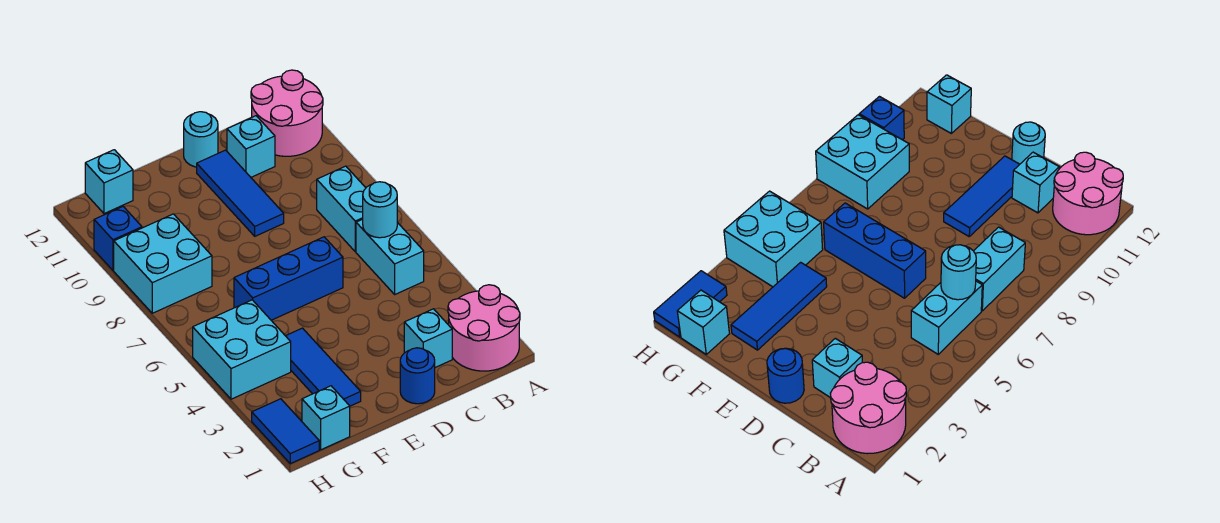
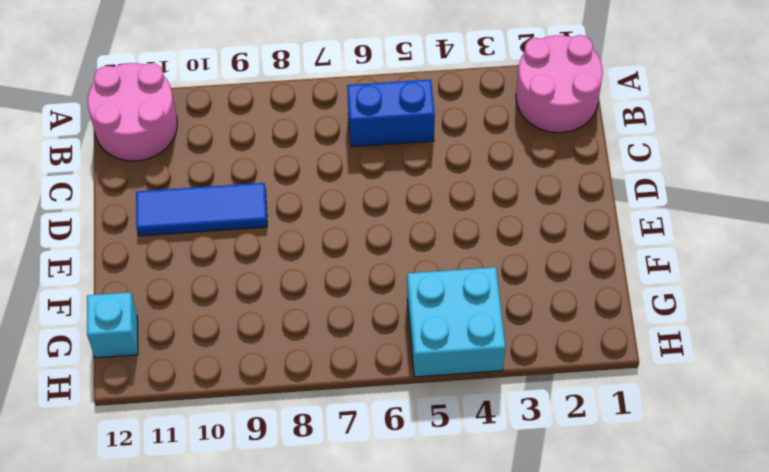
blue 1x2 brick [347,79,435,147] -> cyan 1x2 brick [356,219,424,294]
none -> cyan 1x2 brick [317,166,366,252]
none -> cyan 1x1 brick [404,309,452,368]
none -> cyan 1x1 brick [227,116,275,177]

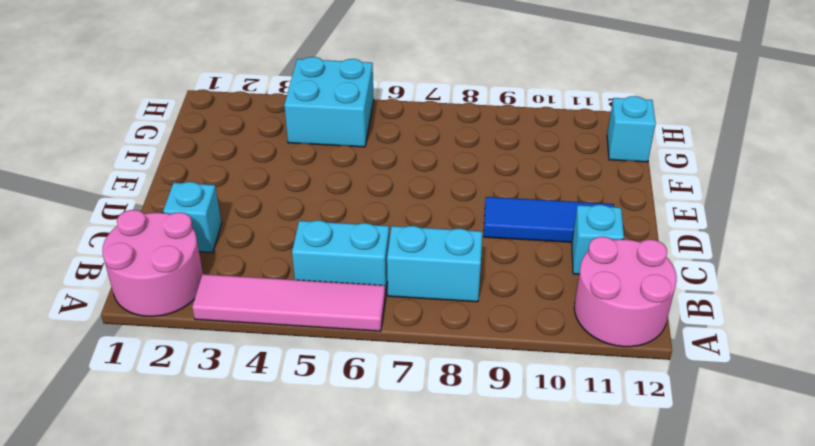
pink 1x4 tile [192,274,385,331] -> none
none -> blue 1x1 round brick [400,348,435,404]
none -> blue 1x3 brick [234,237,343,320]
none -> cyan 1x1 round brick [184,112,218,167]

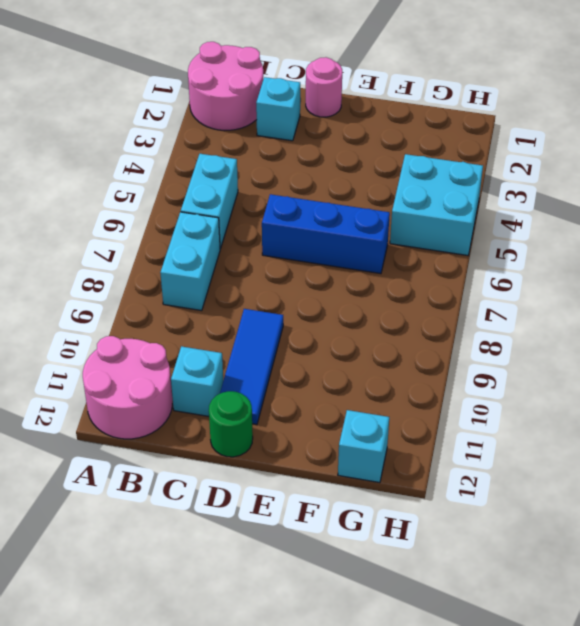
pink 1x1 round brick [306,57,342,117] -> blue 1x1 round brick [400,348,435,404]
green 1x1 round brick [209,391,253,457] -> cyan 1x1 round brick [184,112,218,167]
none -> blue 1x3 tile [286,328,361,406]
none -> cyan 1x1 brick [302,386,350,450]
none -> cyan 2x2 brick [114,214,212,313]

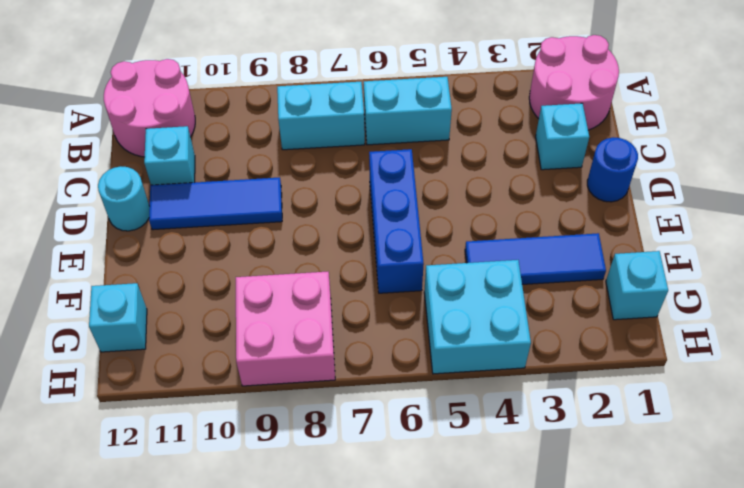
pink 2x2 brick [236,272,335,386] -> cyan 2x2 brick [114,214,212,313]
none -> blue 1x2 tile [252,399,319,464]
none -> blue 1x1 brick [94,207,142,270]
none -> cyan 1x1 round brick [363,182,397,238]

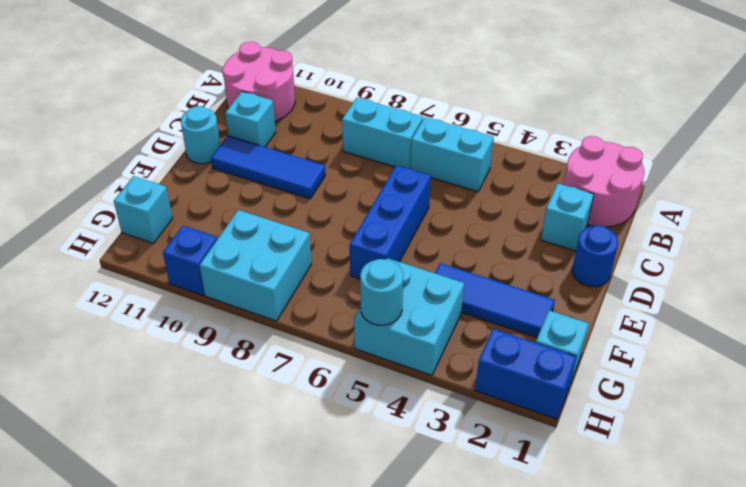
blue 1x2 brick [475,329,576,419] -> blue 1x2 tile [252,399,319,464]
cyan 1x1 round brick [360,259,403,325] -> cyan 1x1 round brick moved to [363,182,397,238]

